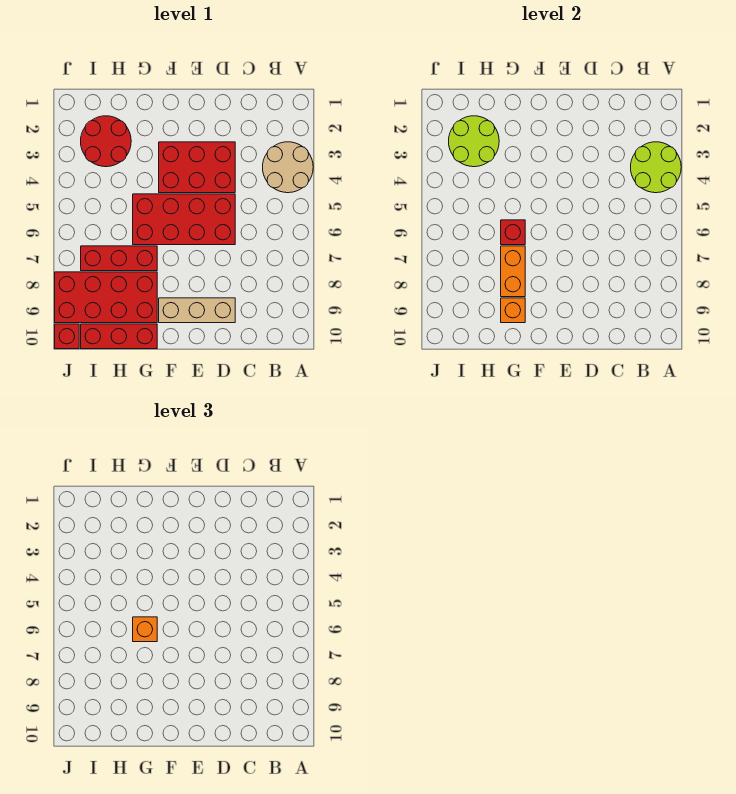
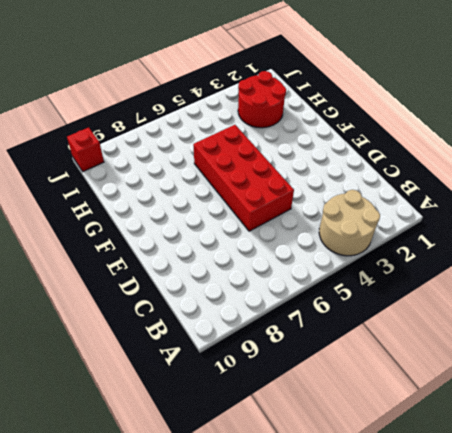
none -> red 2x3 brick [159,142,235,193]
none -> tan 1x3 brick [159,298,235,323]
none -> red 1x3 brick [81,246,157,271]

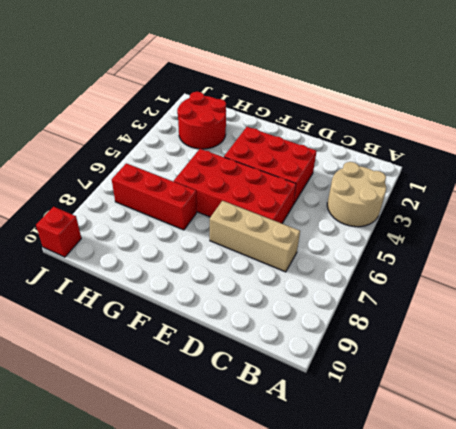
tan 1x3 brick [210,201,300,272] -> tan 1x3 brick moved to [159,298,235,323]
none -> red 2x4 brick [55,272,157,323]
none -> red 1x3 brick [81,324,157,349]
none -> lime 2x2 round brick [631,142,681,193]

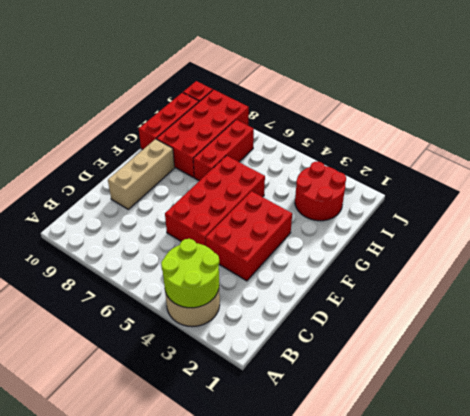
none -> red 1x1 brick [501,220,525,245]
none -> orange 1x2 brick [501,246,525,297]
none -> orange 1x1 brick [501,298,525,323]

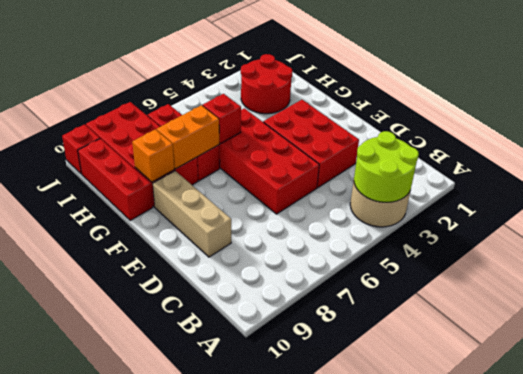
none -> lime 2x2 round brick [449,116,499,167]
none -> orange 1x1 brick [133,617,157,642]

